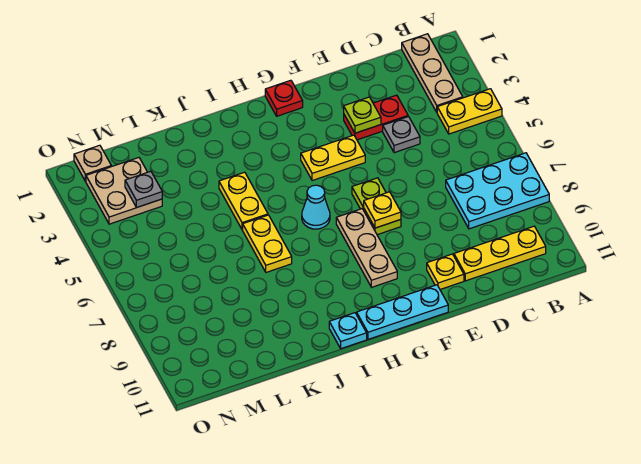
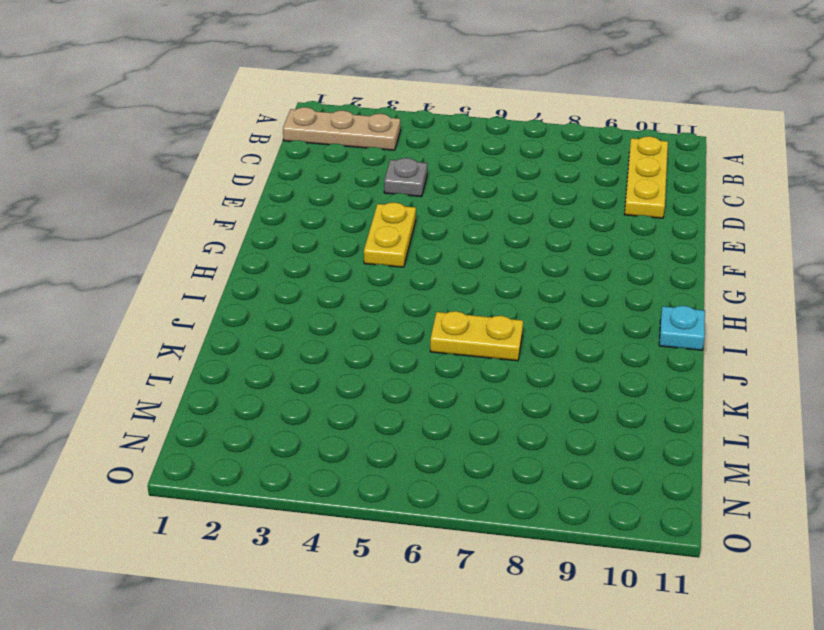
none -> yellow 1x2 plate [437,89,502,134]
none -> cyan 2x3 plate [446,153,549,229]
none -> red 1x2 plate [344,95,408,140]

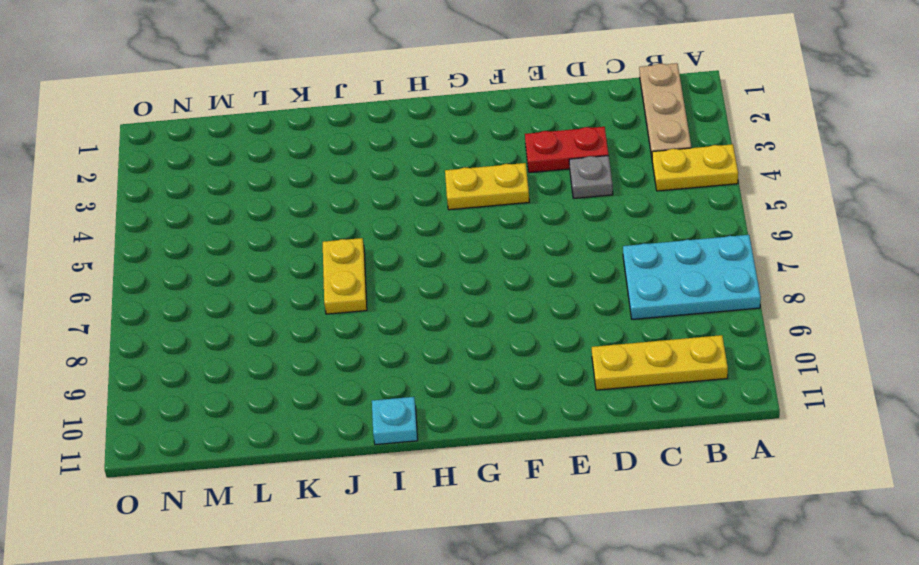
none -> yellow 1x1 plate [427,254,464,289]
none -> lime 1x2 plate [352,178,401,235]
none -> cyan 1x3 plate [357,285,448,339]

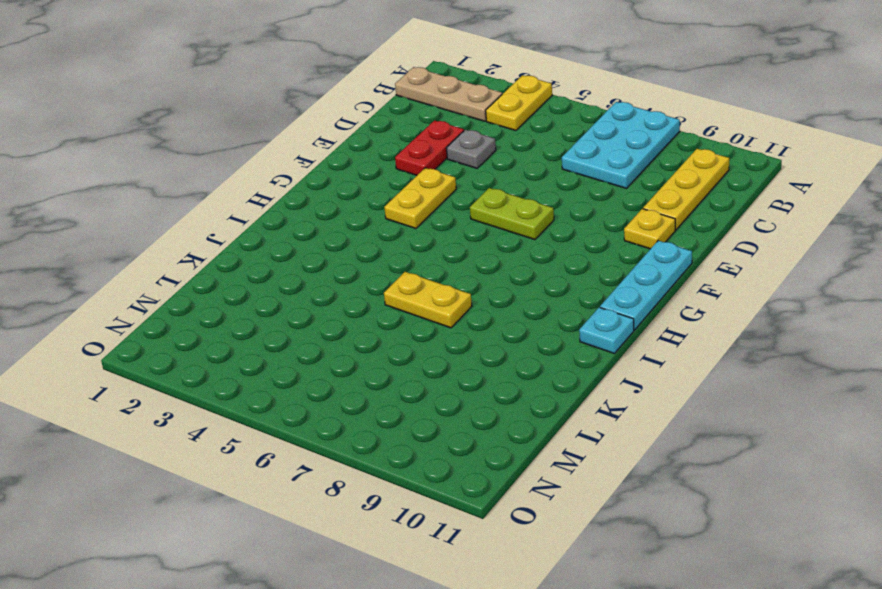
none -> red 1x1 plate [265,80,303,116]
none -> tan 1x3 plate [336,209,397,287]
none -> cyan 1x1 cone [302,185,330,229]

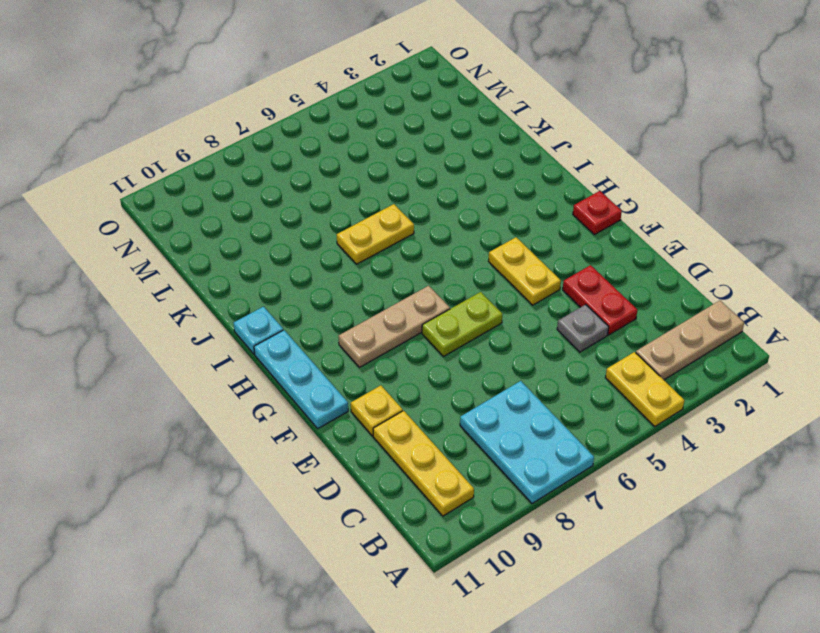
none -> cyan 1x1 cone [302,185,330,229]
none -> yellow 1x2 plate [219,172,268,230]
none -> tan 2x2 plate [86,158,162,224]

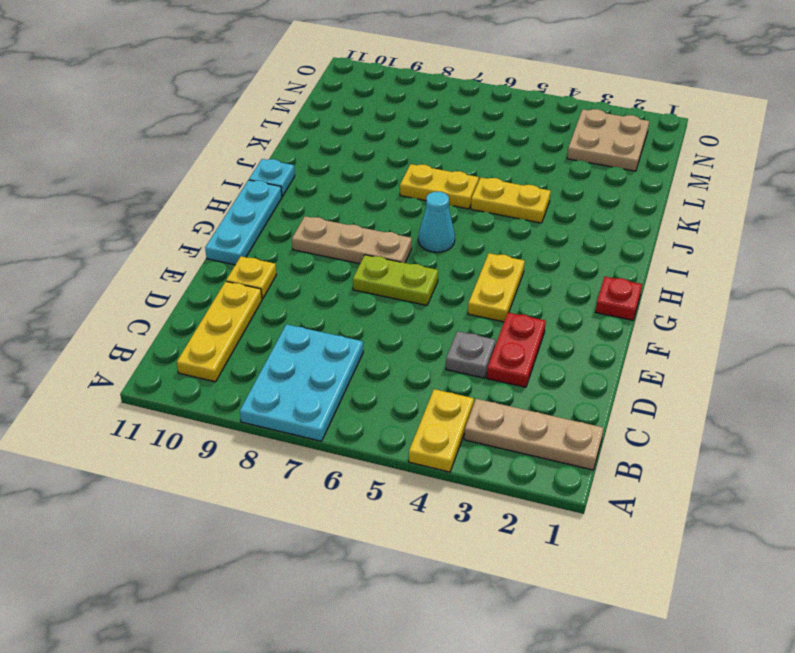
none -> tan 1x1 plate [74,145,111,181]
none -> lime 1x1 plate [344,97,381,133]
none -> yellow 1x1 plate [364,192,401,228]

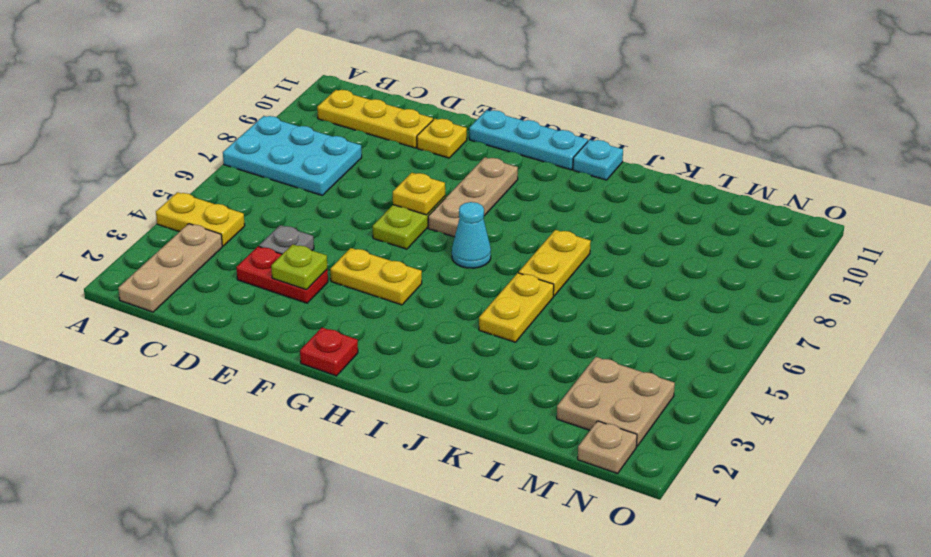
none -> grey 1x1 plate [125,171,162,207]

